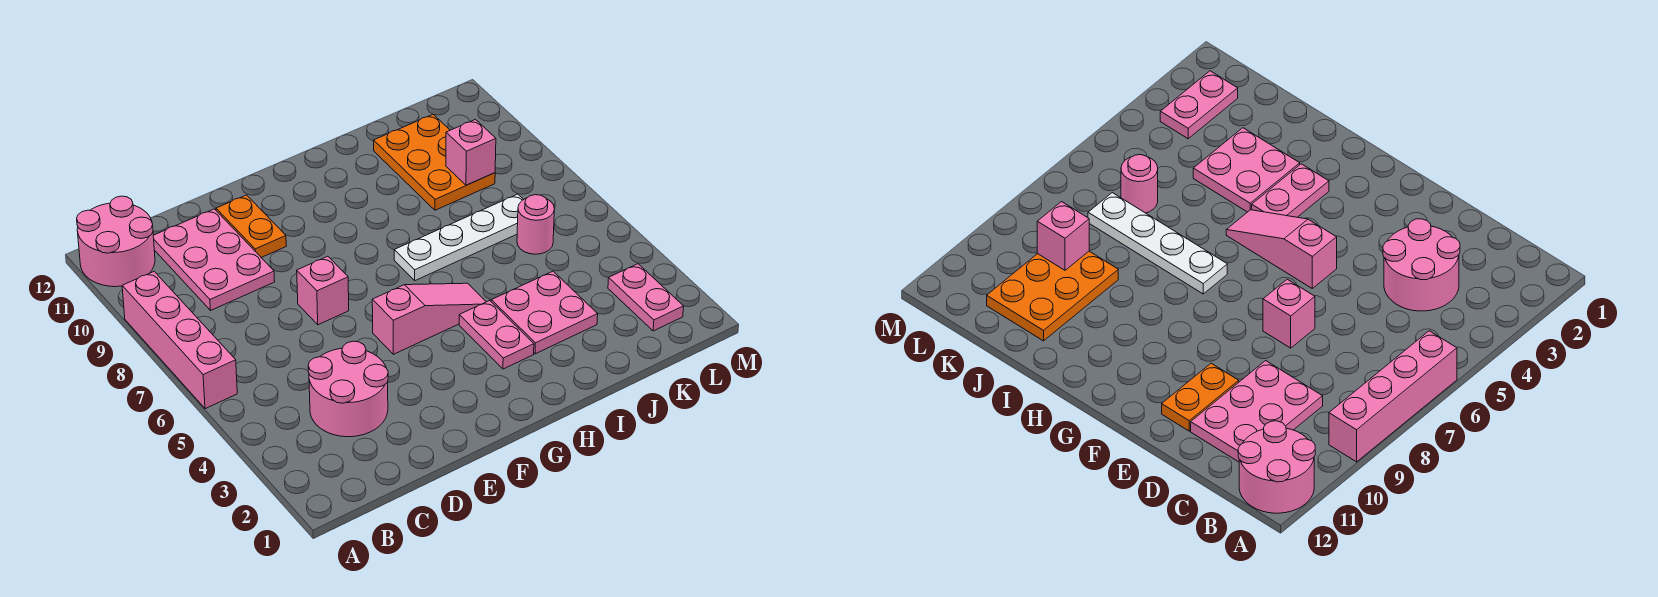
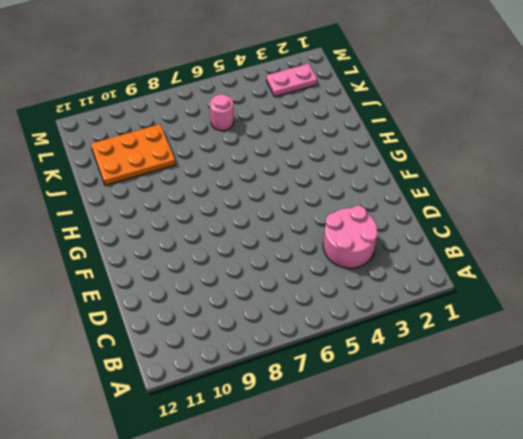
none -> pink 1x4 brick [122,272,237,409]
none -> pink 2x2 round brick [77,196,155,287]
none -> pink 2x3 plate [153,209,275,310]

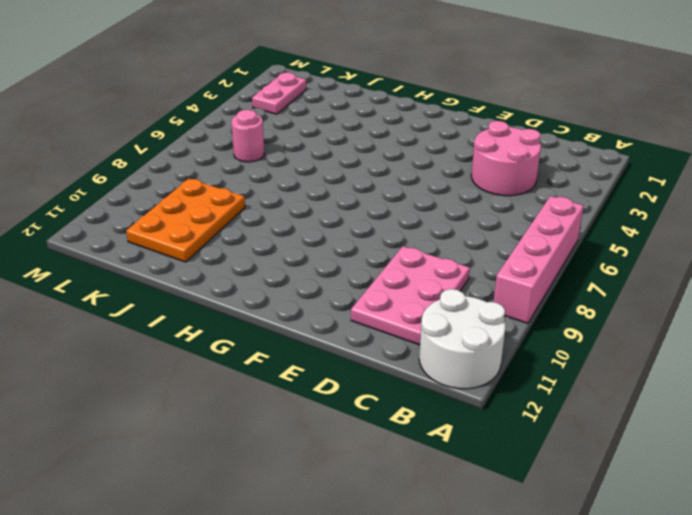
white 2x2 round brick [419,289,506,389] -> pink 2x2 round brick [77,196,155,287]
none -> pink 1x1 brick [297,256,349,325]
none -> orange 1x2 plate [216,195,286,257]
none -> pink 1x3 slope [372,283,486,354]

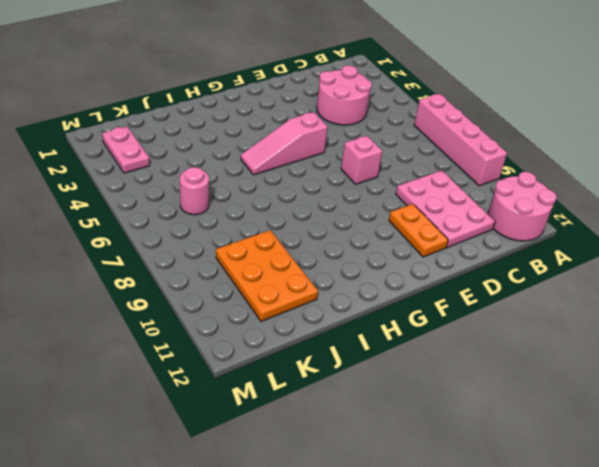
none -> pink 1x2 plate [459,301,534,369]
none -> white 1x4 plate [394,194,524,281]
none -> pink 2x2 plate [491,271,598,354]

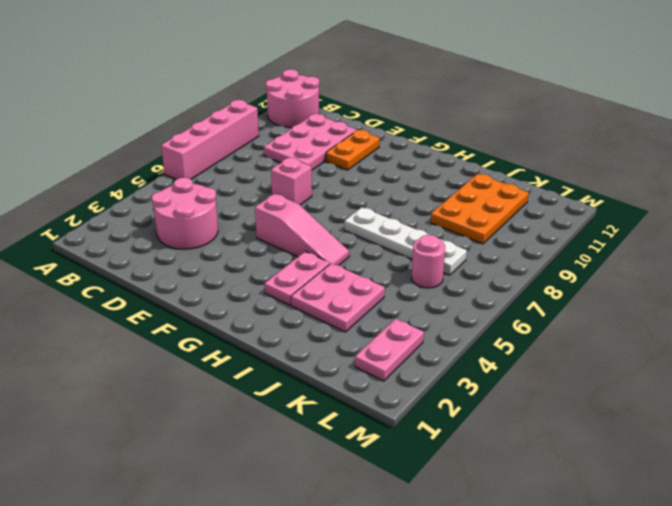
none -> pink 1x1 brick [446,119,496,185]

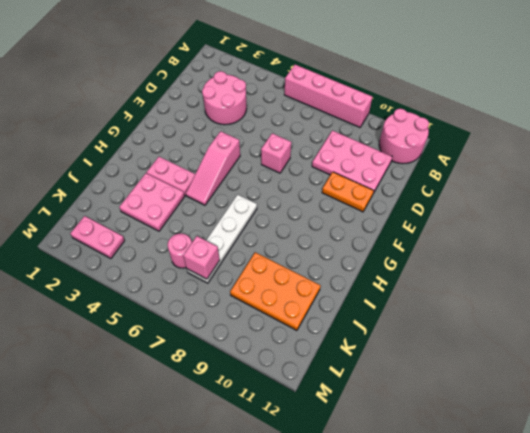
pink 1x1 brick [183,236,220,279] -> pink 1x1 brick moved to [446,119,496,185]

